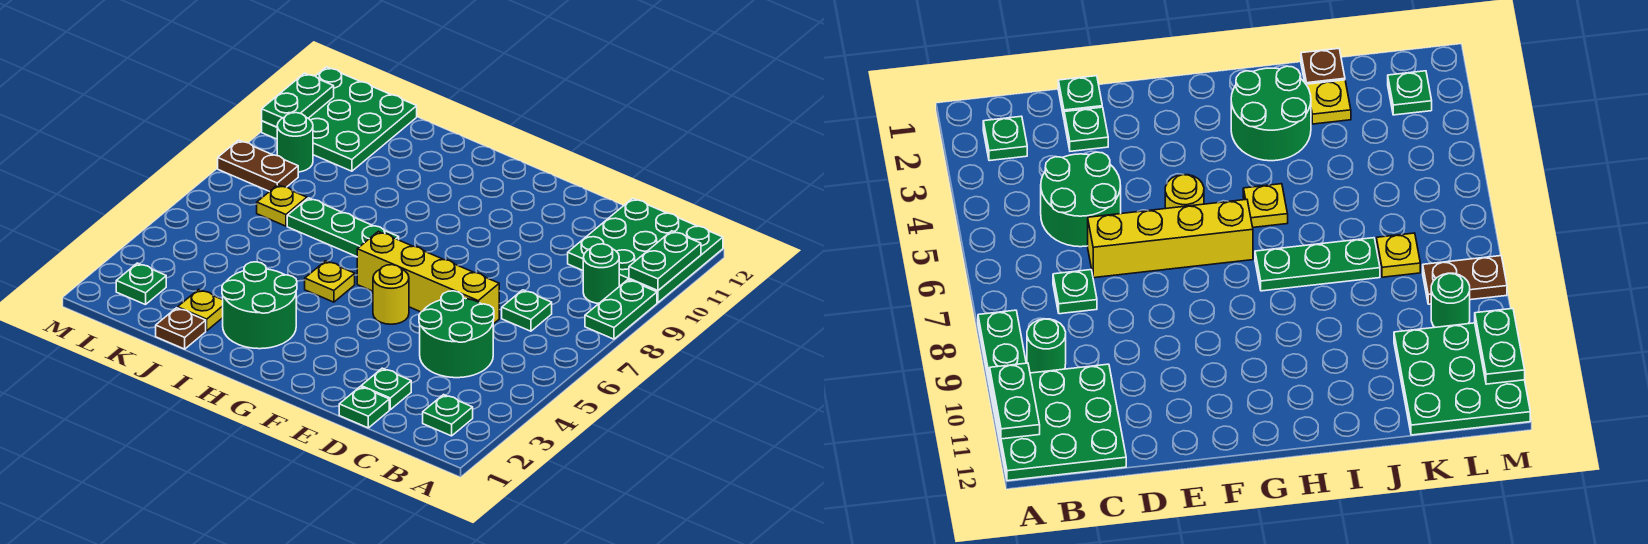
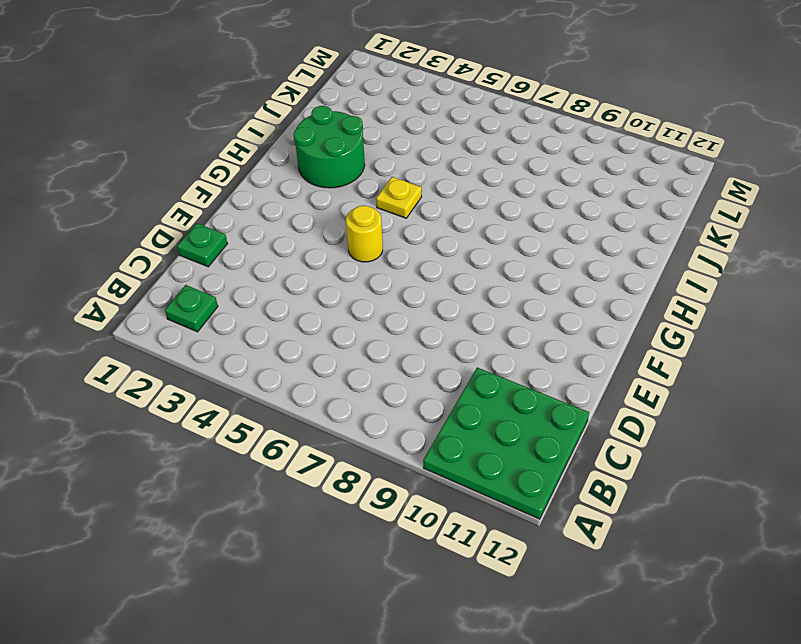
none -> green 1x2 plate [585,280,657,339]
none -> green 1x1 round brick [583,244,619,303]
none -> green 2x2 round brick [419,291,494,378]

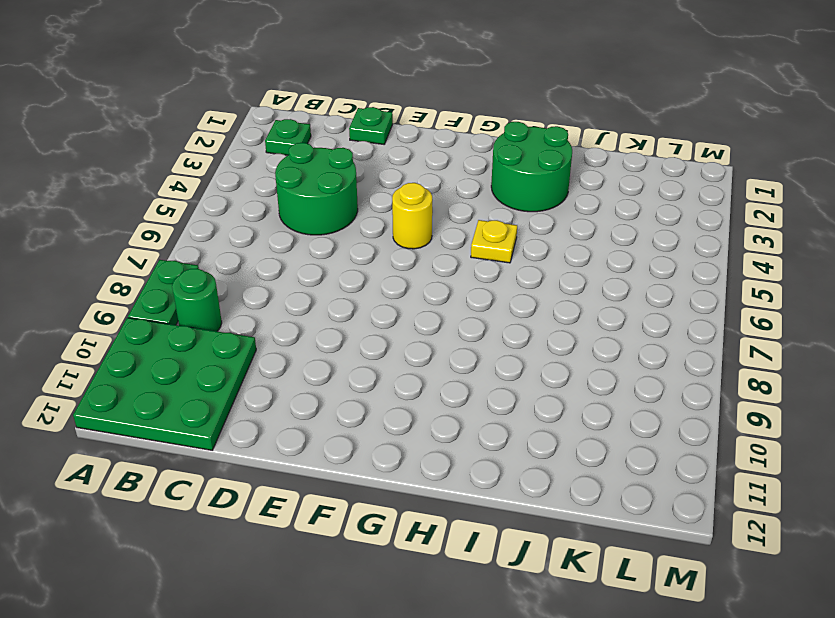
none -> green 1x1 plate [502,290,552,331]
none -> green 1x1 plate [361,368,411,410]
none -> yellow 1x4 brick [357,231,499,324]

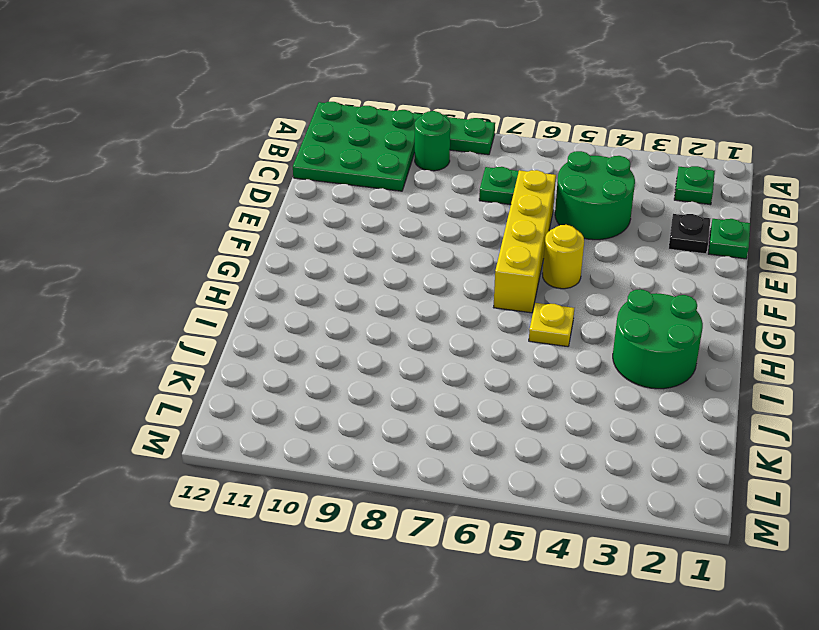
black 1x1 plate [669,214,710,254] -> green 1x1 plate [361,368,411,410]
none -> green 1x3 plate [287,198,399,257]
none -> brown 1x1 plate [156,308,206,349]
none -> yellow 1x1 plate [178,289,223,331]

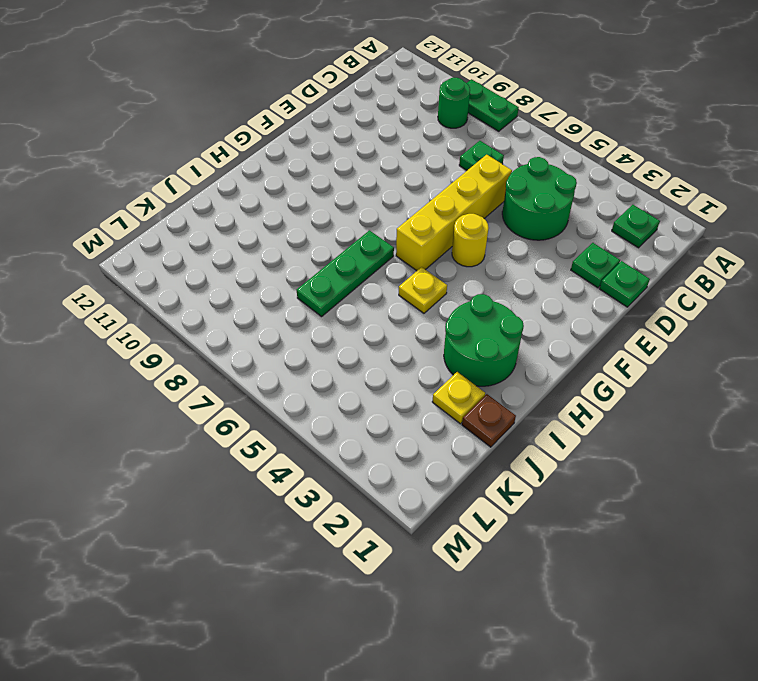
none -> green 3x3 plate [568,198,723,303]
none -> yellow 1x1 plate [257,185,307,226]
none -> green 3x3 plate [262,67,417,171]

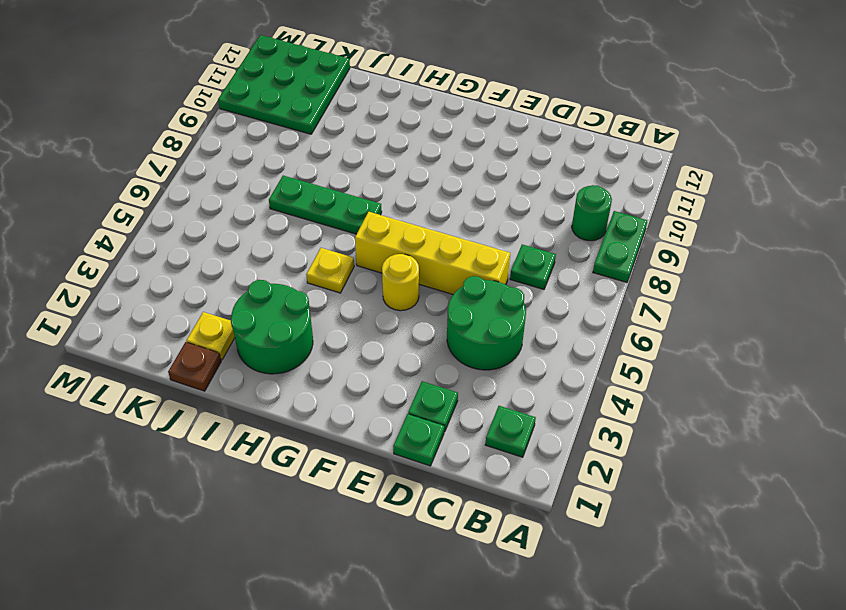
none -> green 3x3 plate [568,198,723,303]
none -> yellow 1x1 plate [257,185,307,226]
none -> green 1x1 plate [116,263,166,305]

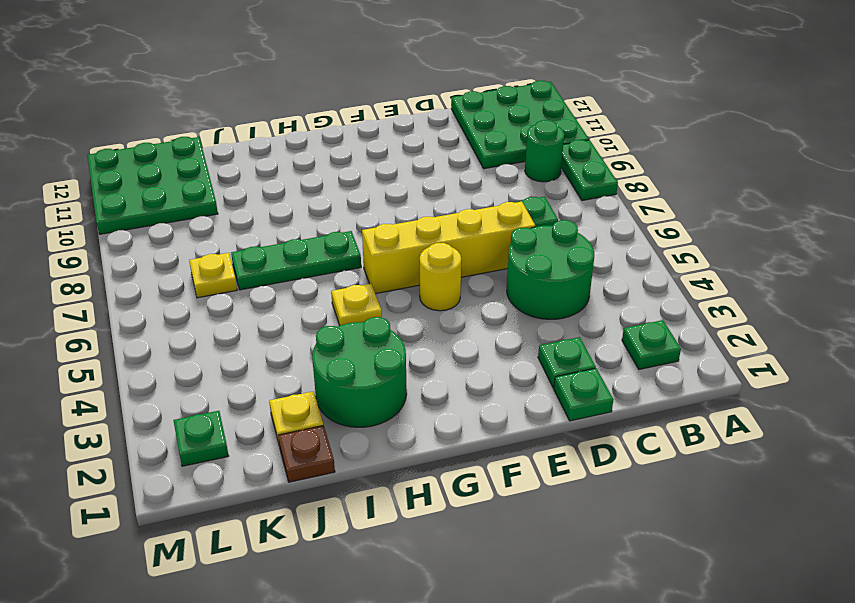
none -> brown 1x2 plate [218,140,298,192]
none -> green 1x1 round brick [277,113,313,172]
none -> green 1x2 plate [629,231,701,291]

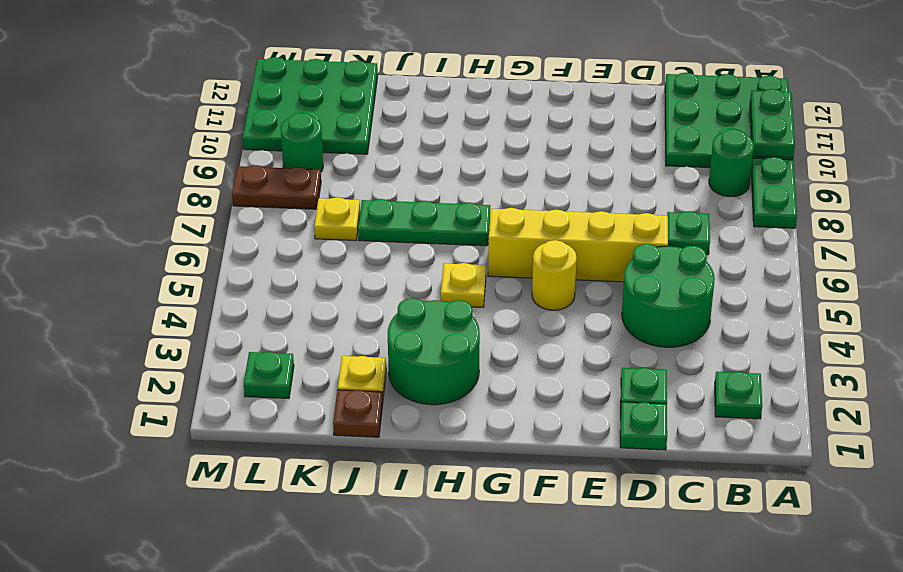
none -> green 1x2 plate [262,73,334,127]

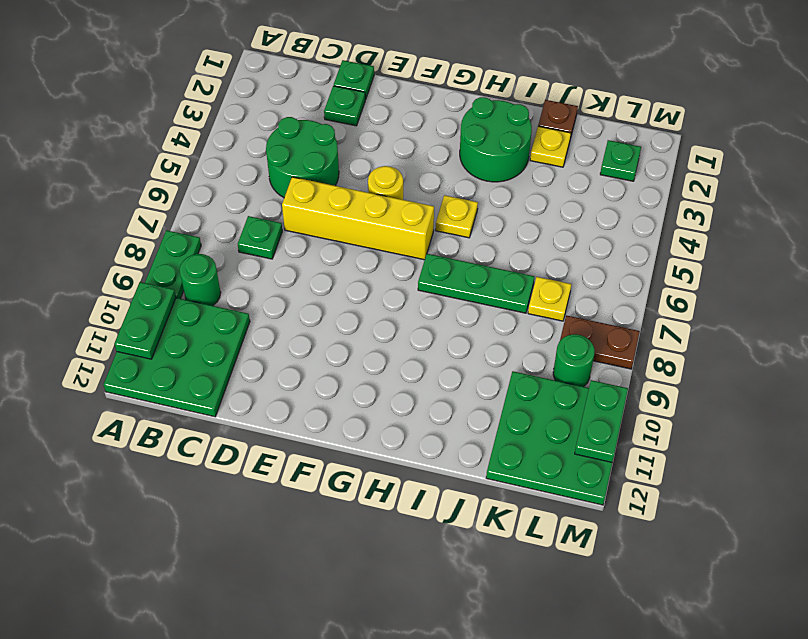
none -> green 1x1 plate [423,395,473,436]

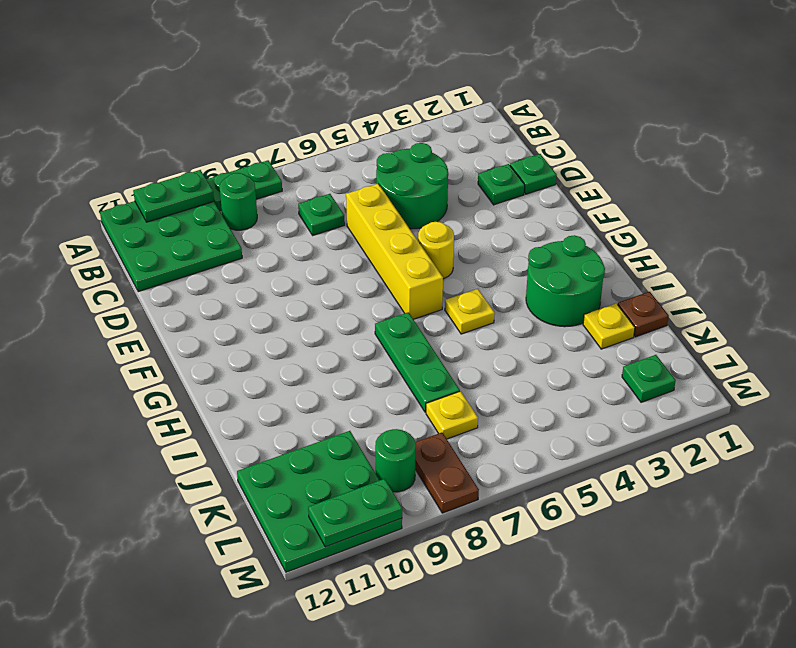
none -> green 1x1 plate [423,395,473,436]

